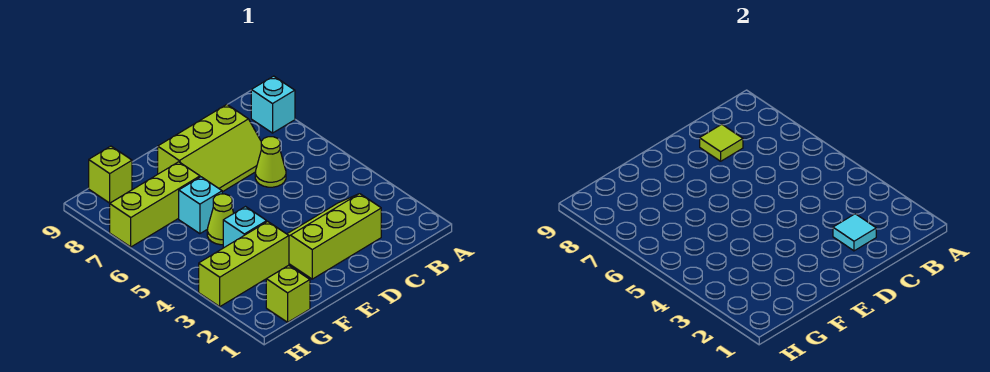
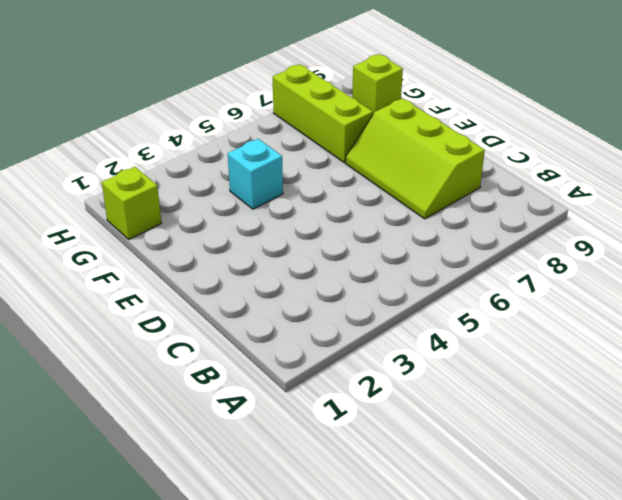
none -> cyan 1x1 brick [251,76,295,133]
none -> lime 2x3 slope [287,194,381,279]
none -> lime 1x1 cone [255,137,286,187]

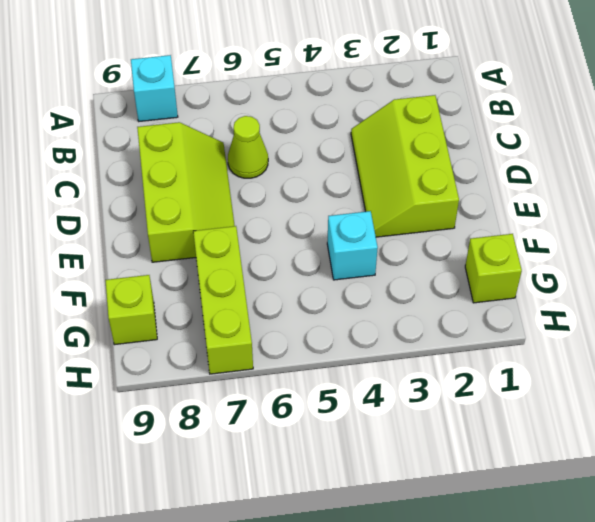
none -> lime 1x3 brick [199,221,289,307]
none -> lime 1x1 cone [207,194,234,245]
none -> cyan 1x1 brick [179,177,222,234]

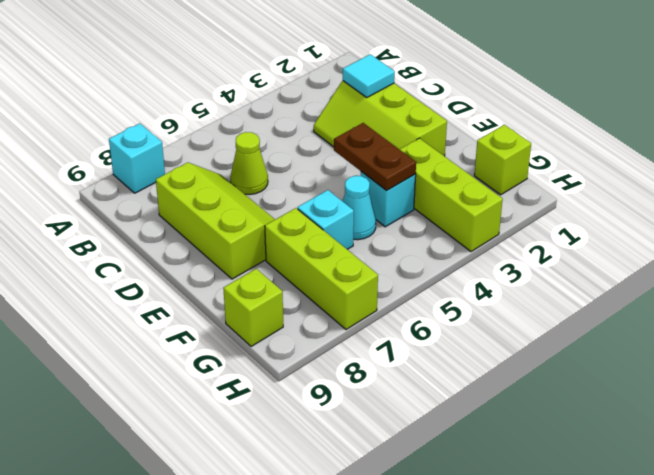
brown 1x2 plate [334,123,416,190] -> none
cyan 1x1 cone [343,176,376,240] -> lime 1x1 cone [207,194,234,245]
none -> lime 1x1 tile [700,124,743,161]

